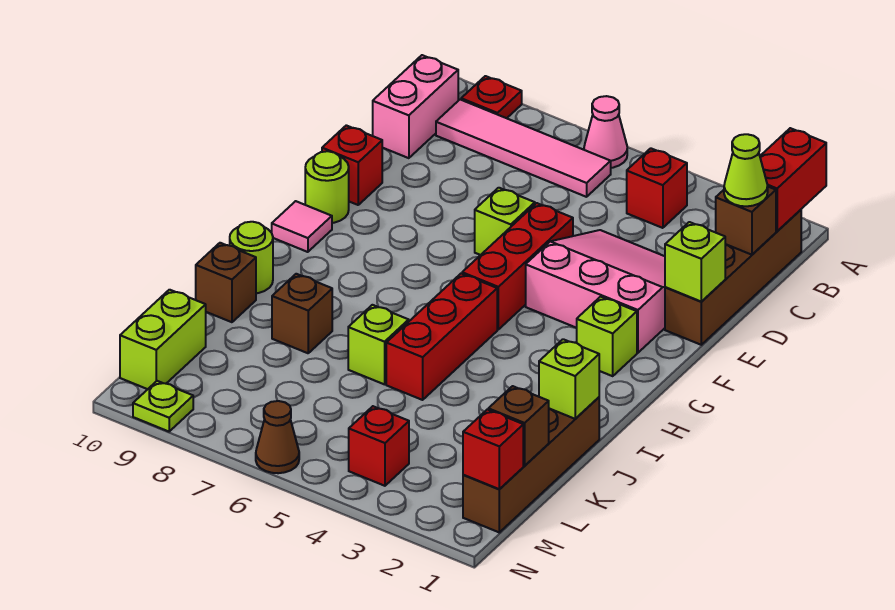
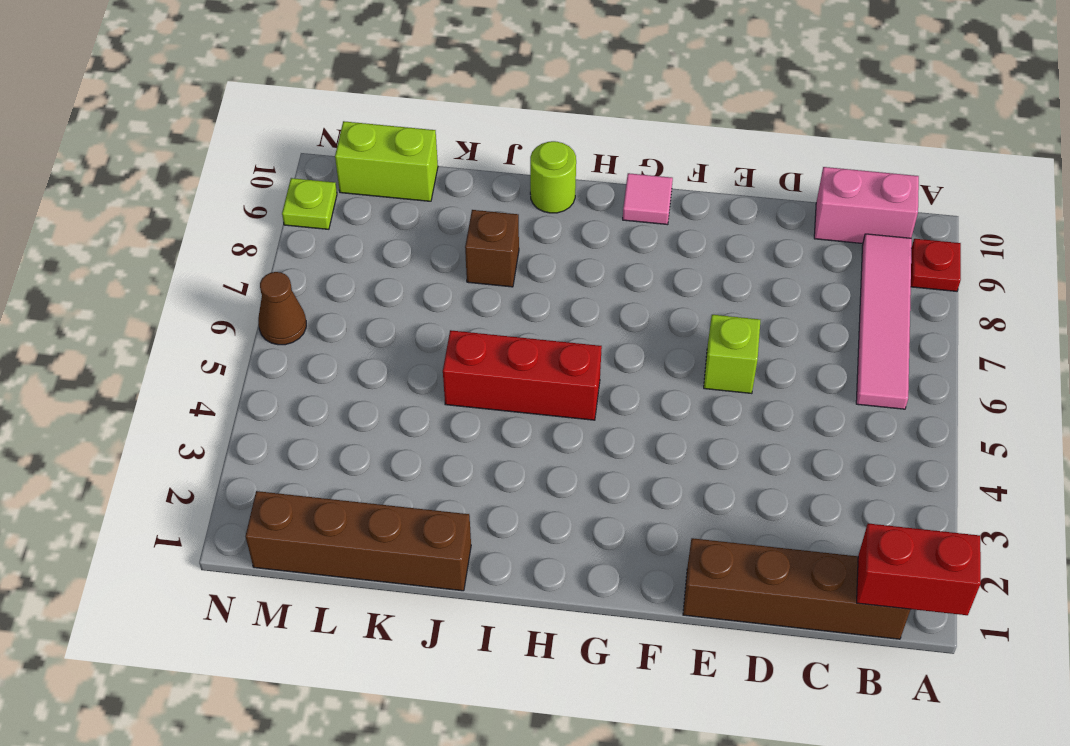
none -> pink 1x1 cone [584,96,627,168]
none -> red 1x1 brick [627,148,687,228]
none -> pink 3x3 slope [526,230,665,353]
none -> red 1x3 brick [462,203,573,329]

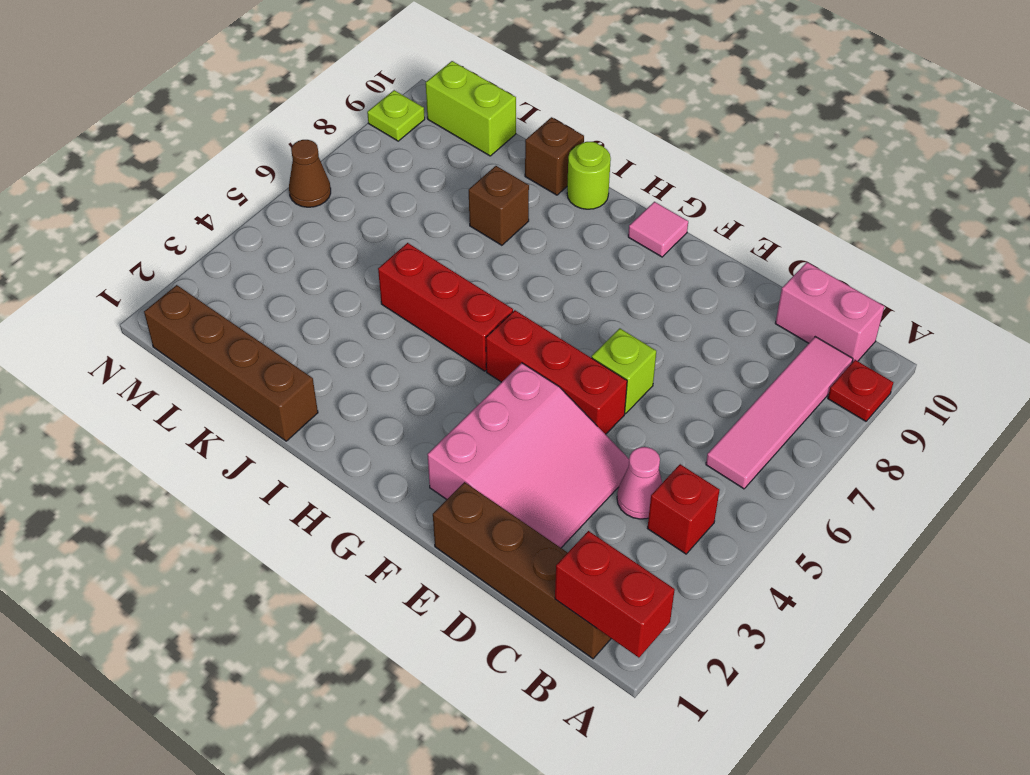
pink 1x1 cone [617,447,662,519] -> pink 1x1 cone moved to [584,96,627,168]
none -> red 1x1 brick [322,125,382,205]
none -> lime 1x1 round brick [305,151,349,223]
none -> lime 1x1 brick [577,297,637,376]
none -> lime 1x1 brick [348,305,409,384]

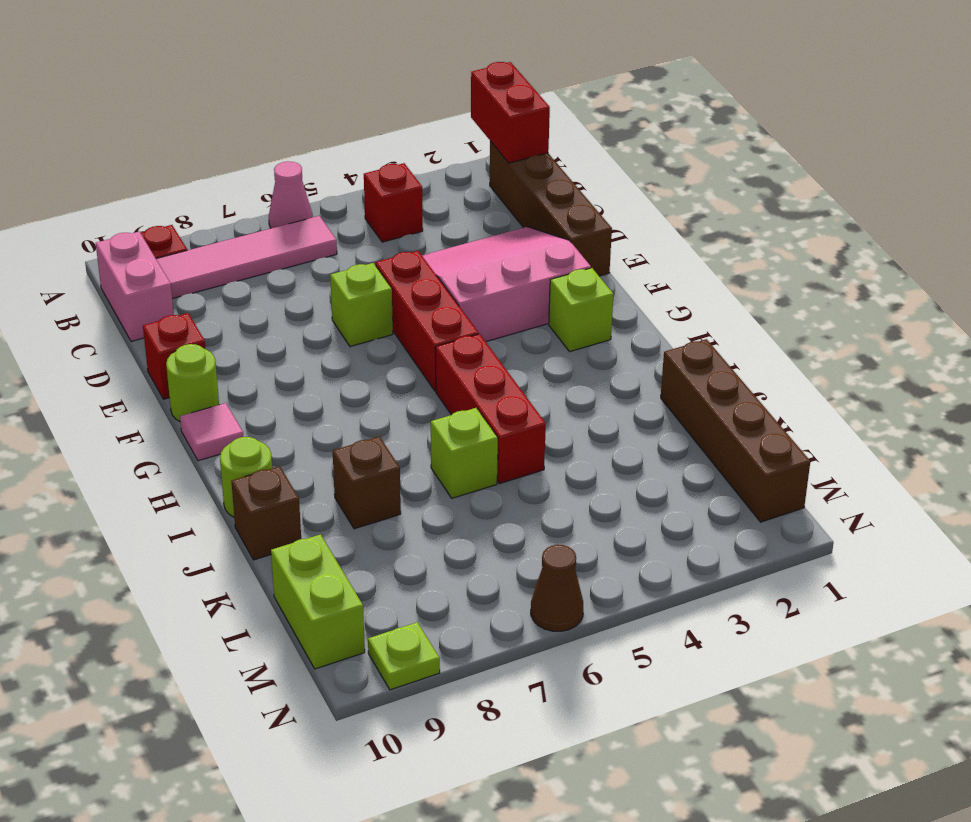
none -> red 1x1 brick [349,406,409,486]
none -> brown 1x1 brick [716,187,776,255]
none -> lime 1x1 brick [665,222,725,302]
none -> lime 1x1 brick [539,339,599,419]

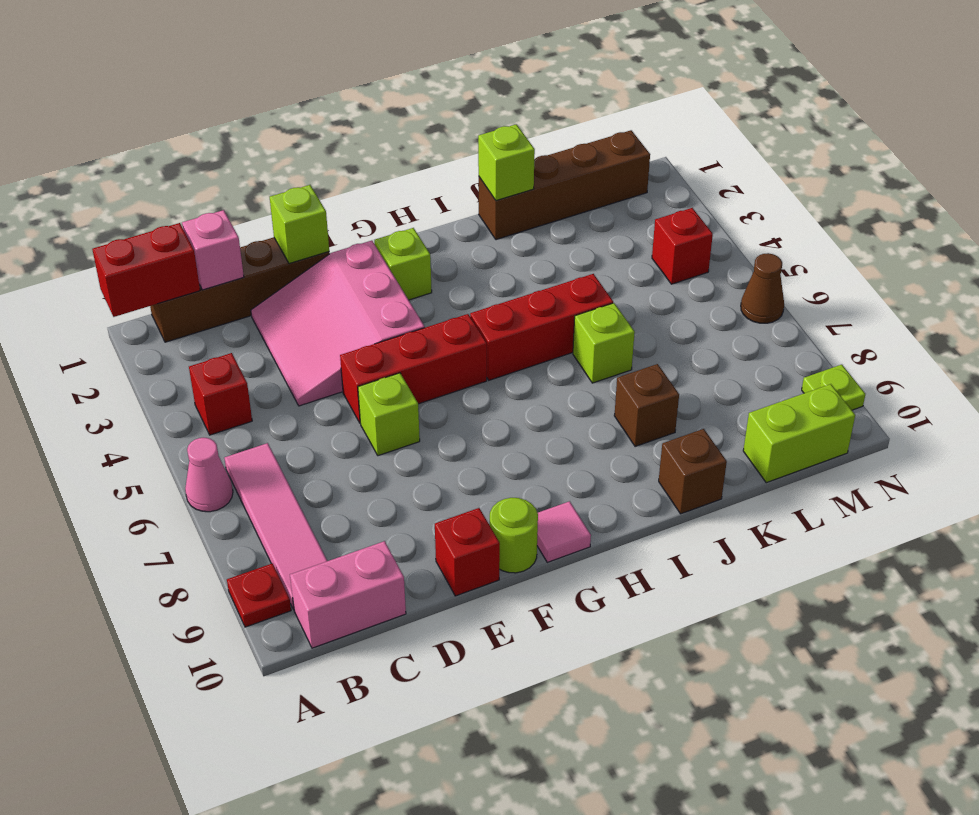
pink 1x1 brick [182,210,244,290] -> brown 1x1 brick [716,187,776,255]
none -> lime 1x1 round brick [230,222,273,293]
none -> brown 1x1 brick [488,386,549,466]
none -> red 1x1 brick [463,410,523,489]
none -> lime 1x1 cone [724,134,768,206]

